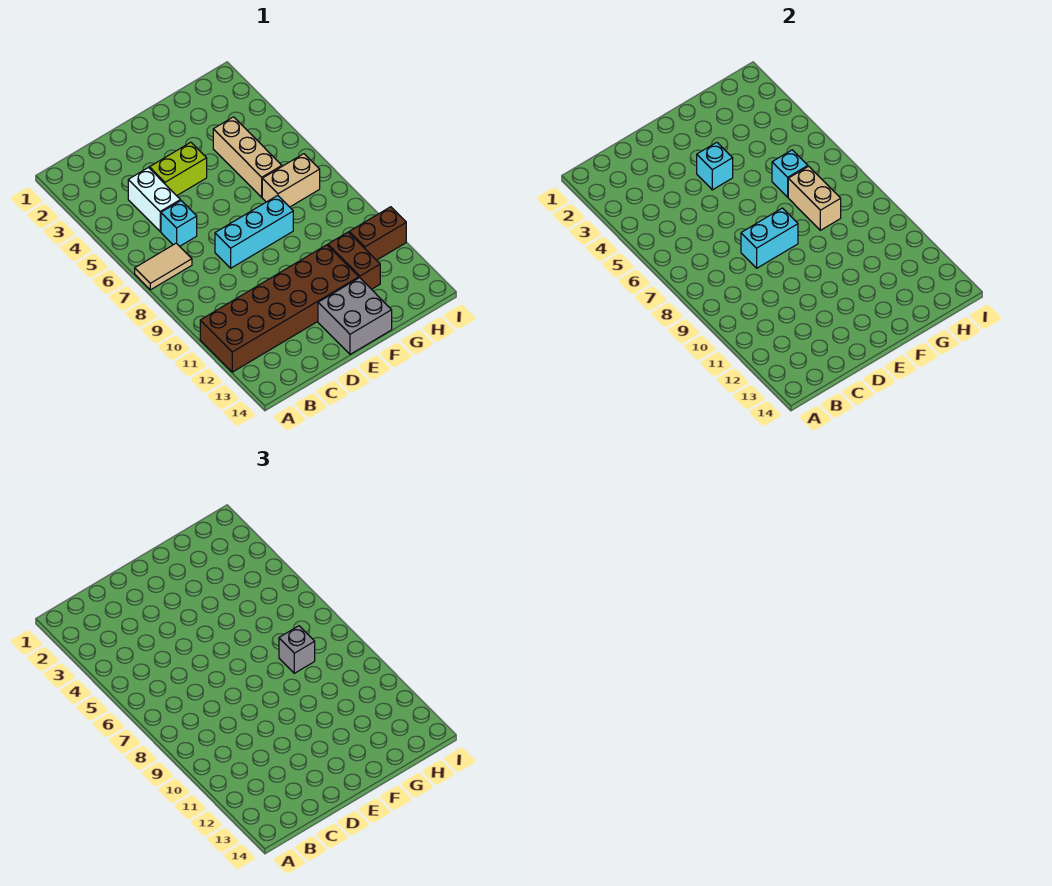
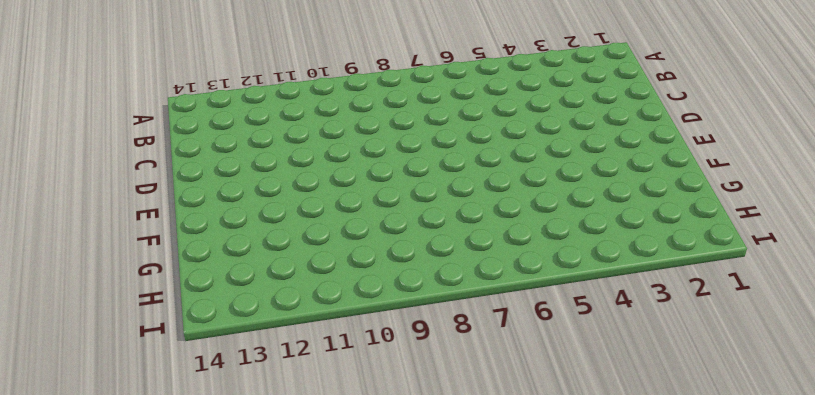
none -> tan 1x2 tile [135,243,192,290]
none -> brown 2x6 brick [200,245,359,372]
none -> white 1x2 brick [128,168,180,231]

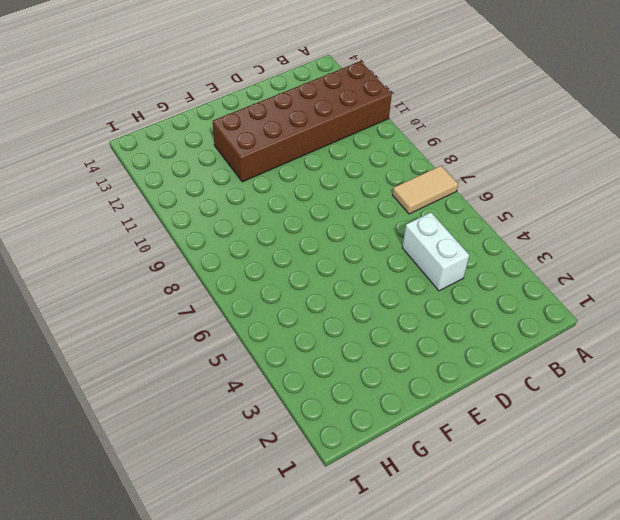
none -> cyan 1x1 brick [161,201,197,246]
none -> lime 1x2 brick [149,142,207,196]
none -> cyan 1x3 brick [215,195,293,268]

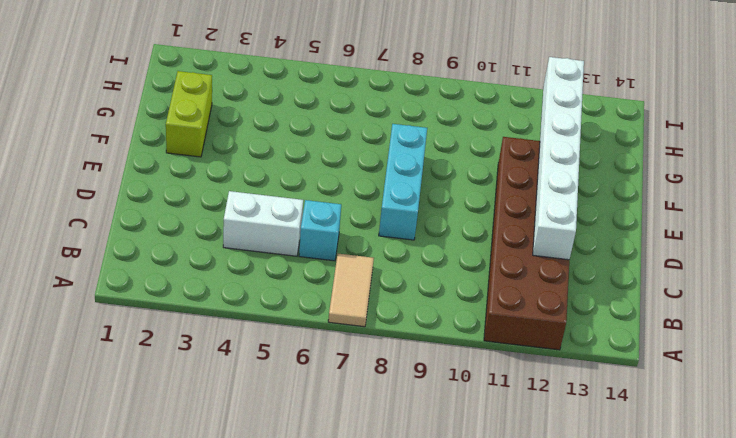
white 1x6 brick [533,57,584,260] -> none
lime 1x2 brick [166,71,212,157] -> lime 1x2 brick moved to [149,142,207,196]
none -> grey 2x2 brick [318,278,392,354]
none -> tan 1x3 brick [213,117,282,197]
none -> tan 1x2 brick [262,154,320,207]

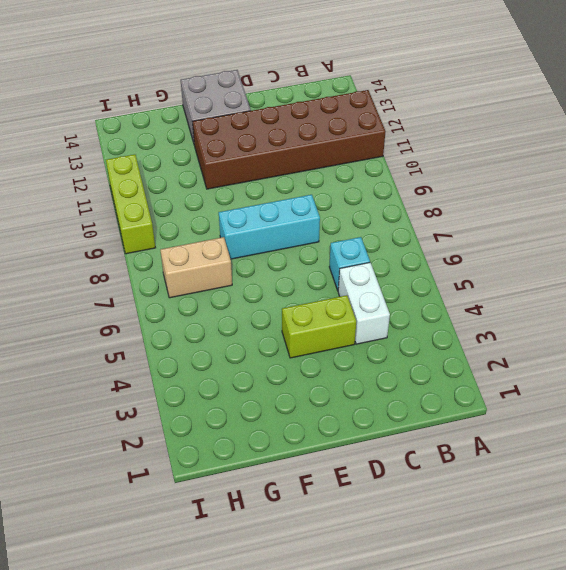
lime 1x3 brick [106,154,155,254] -> brown 1x2 brick [349,207,406,260]
none -> tan 1x2 tile [135,243,192,290]
none -> tan 1x3 brick [213,117,282,197]
none -> brown 1x2 brick [328,232,380,289]

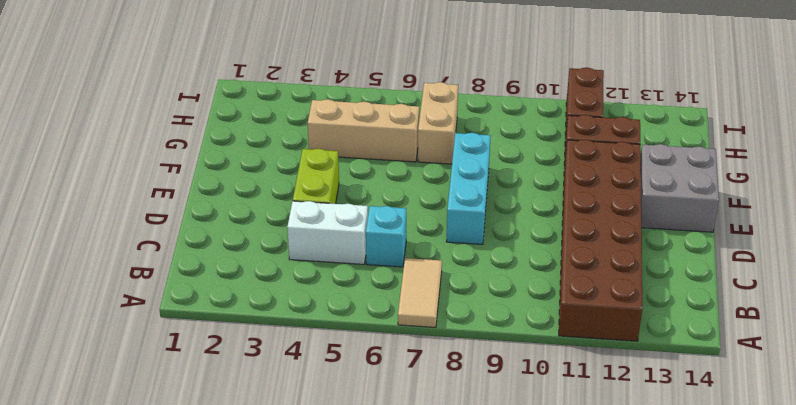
none -> cyan 1x2 brick [741,208,798,268]
none -> cyan 1x1 brick [697,142,733,190]
none -> cyan 1x1 brick [772,150,808,197]

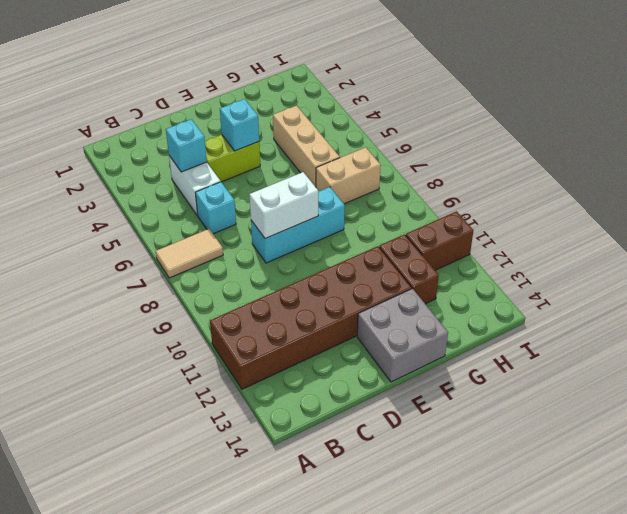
cyan 1x1 brick [166,119,207,172] -> cyan 1x1 brick moved to [772,150,808,197]
white 1x2 brick [249,172,318,239] -> cyan 1x2 brick [741,208,798,268]
none -> tan 1x2 brick [788,166,841,230]
none -> grey 1x1 brick [279,626,315,673]

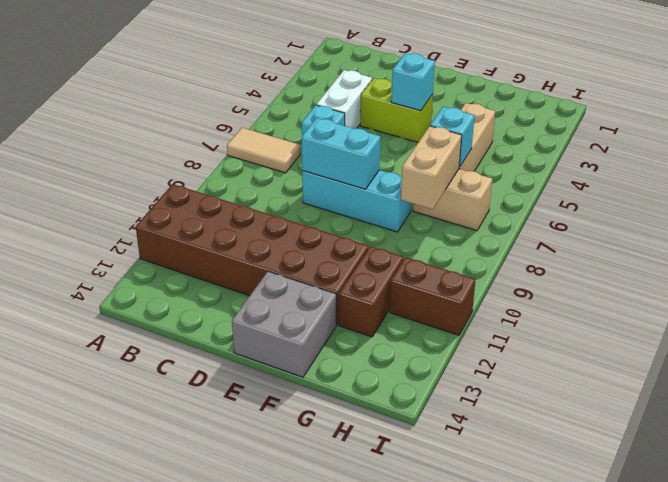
none -> grey 1x1 brick [279,626,315,673]

